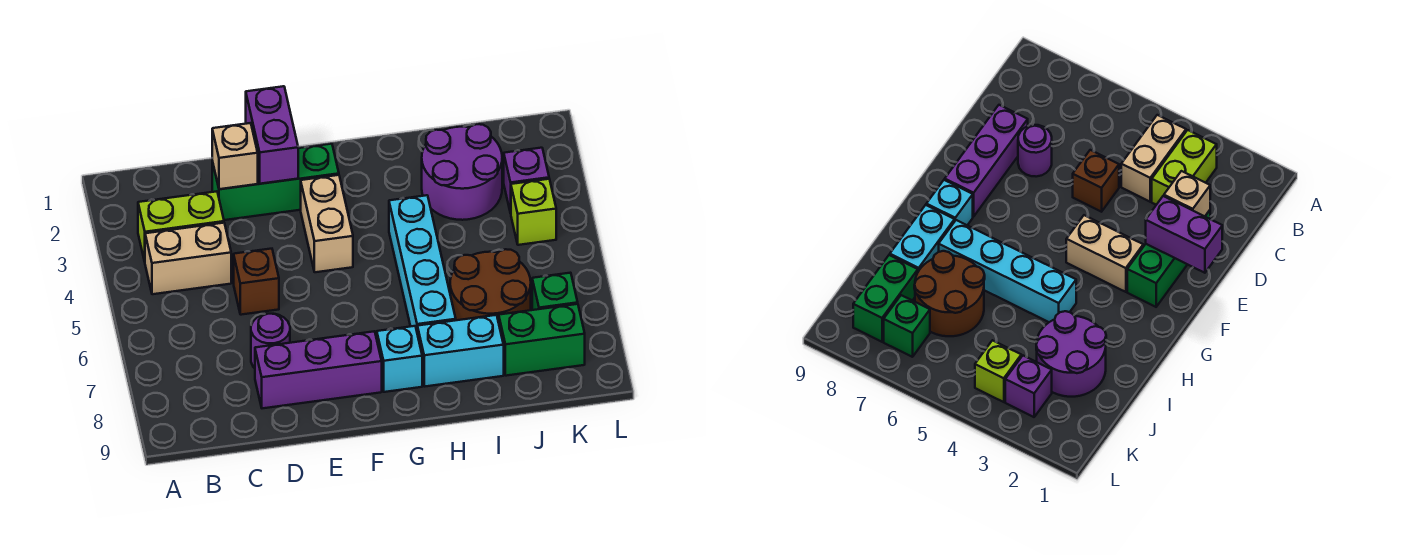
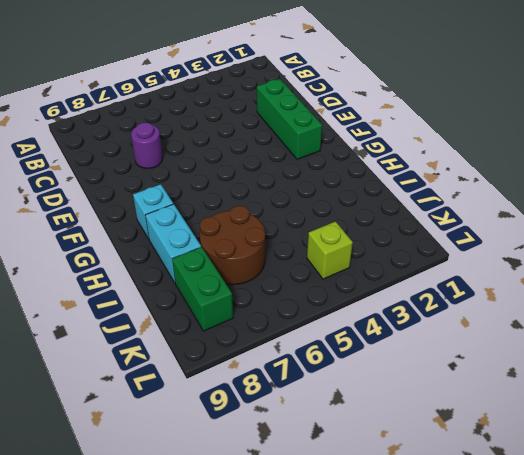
none -> lime 1x2 brick [138,191,224,261]
none -> tan 1x2 brick [145,223,231,294]
none -> brown 1x1 brick [234,249,279,315]

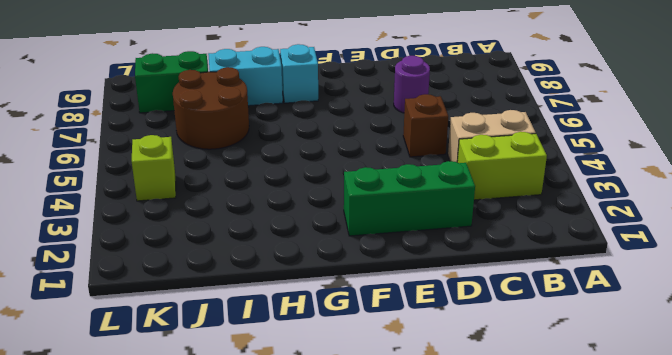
none -> purple 1x3 brick [255,331,382,408]
none -> tan 1x2 brick [301,175,353,272]
none -> cyan 1x4 brick [389,195,456,330]

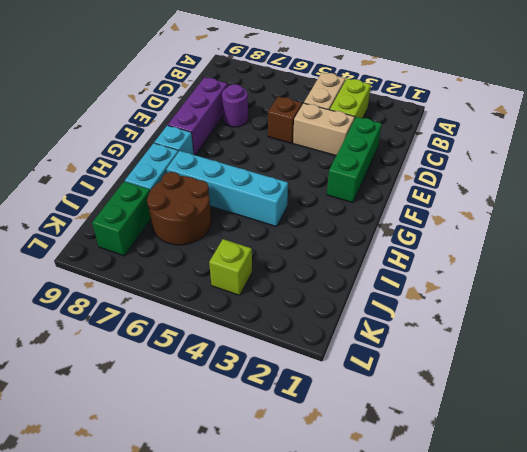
tan 1x2 brick [293,103,355,156] -> tan 1x2 brick moved to [301,175,353,272]
none -> purple 2x2 round brick [422,124,502,220]
none -> purple 1x1 brick [504,148,549,213]
none -> green 1x1 brick [532,273,578,310]

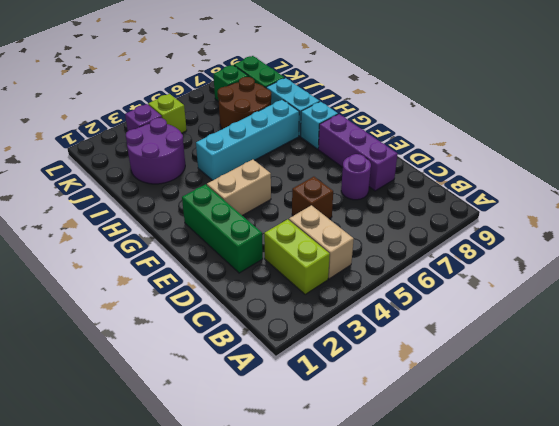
none -> tan 1x1 brick [212,123,258,189]
none -> purple 1x2 brick [246,86,298,184]

